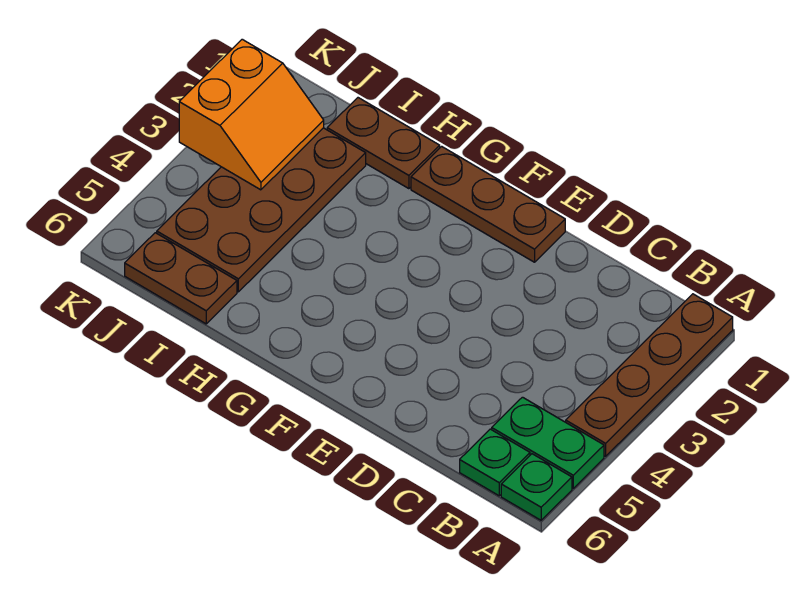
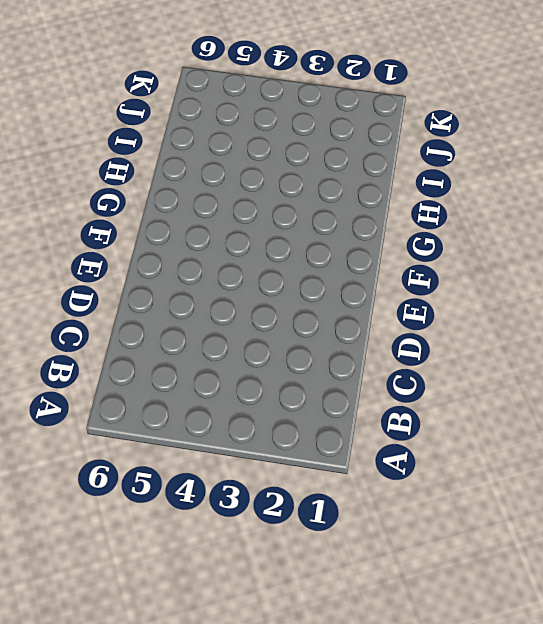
none -> brown 1x4 plate [566,294,733,456]
none -> green 1x2 plate [492,397,604,488]

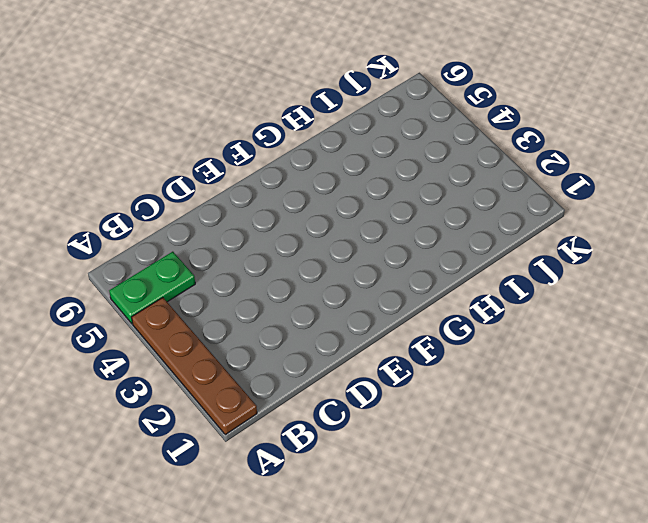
none -> green 1x1 plate [501,454,572,520]
none -> green 1x1 plate [460,429,530,496]

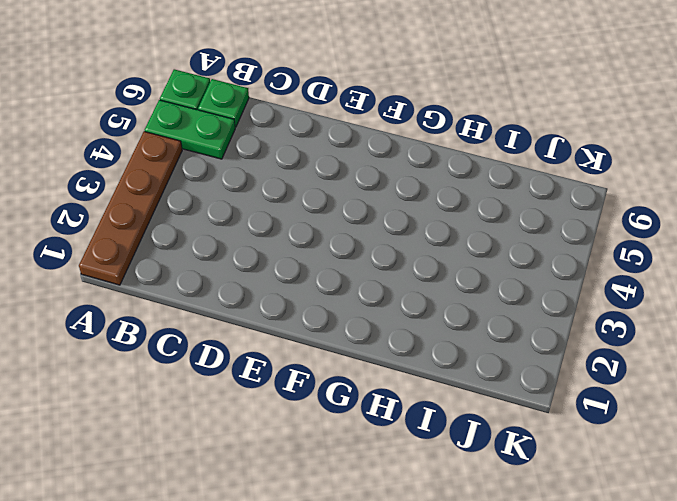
none -> brown 1x3 plate [411,146,565,262]
none -> brown 1x2 plate [327,98,440,189]

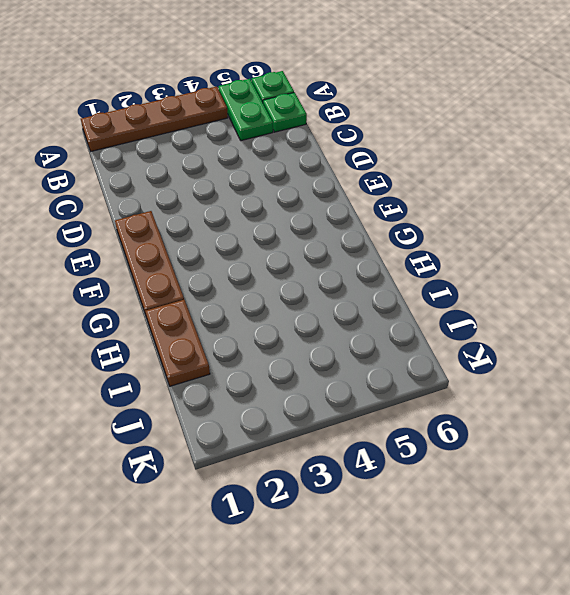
none -> brown 2x4 plate [157,128,366,292]
none -> brown 1x2 plate [125,233,237,324]

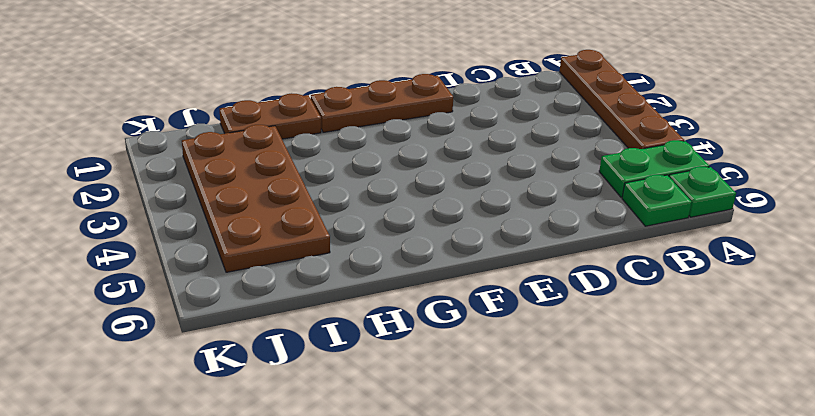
none -> brown 1x2 plate [125,233,237,324]
none -> orange 2x2 slope [179,39,324,190]

